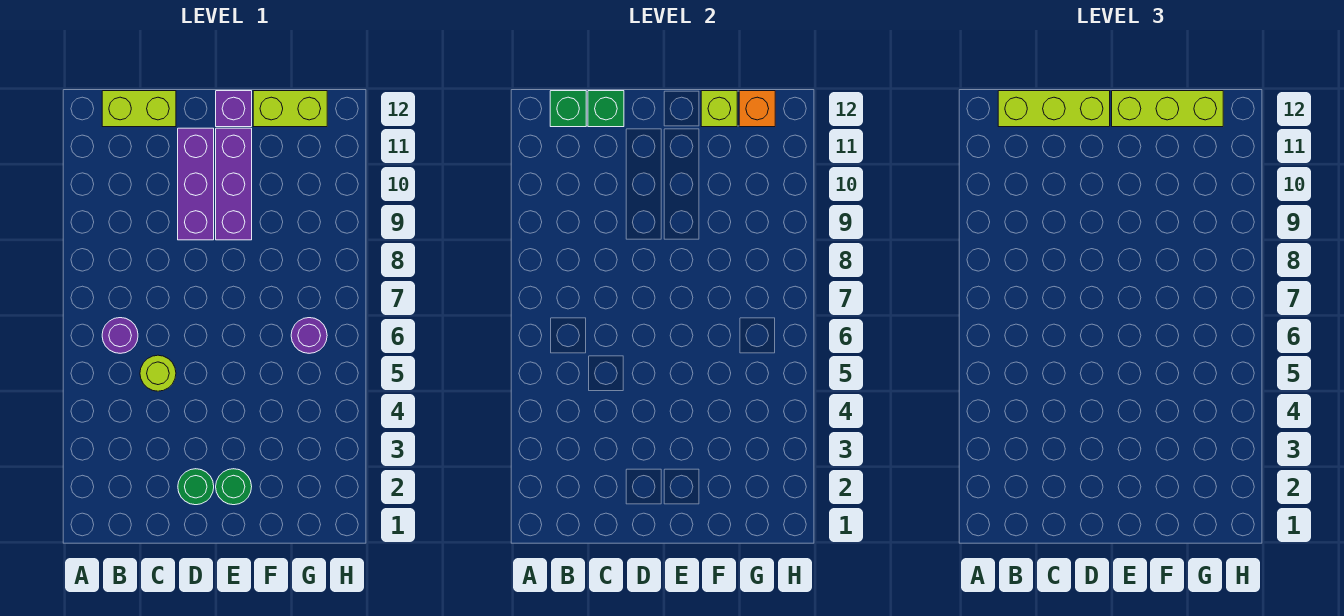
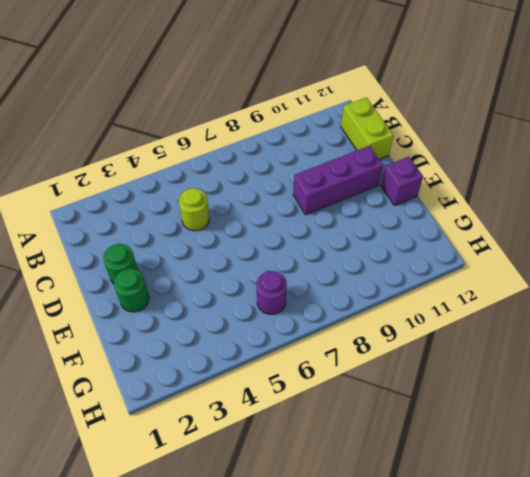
none -> purple 1x1 round brick [102,318,138,353]
none -> purple 1x3 brick [216,128,252,240]
none -> lime 1x2 brick [253,91,327,127]

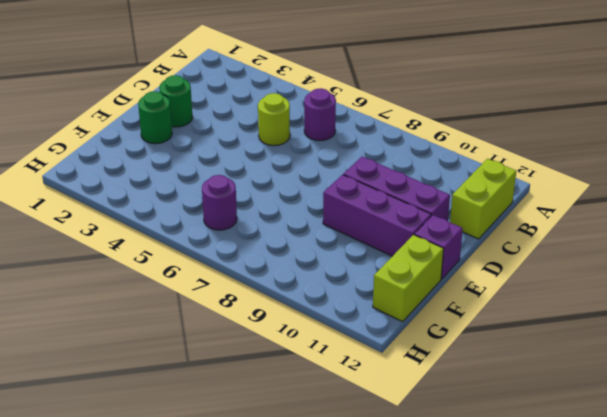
none -> green 1x1 brick [550,91,586,127]
none -> green 1x1 brick [588,91,624,127]
none -> lime 1x1 brick [701,91,737,127]

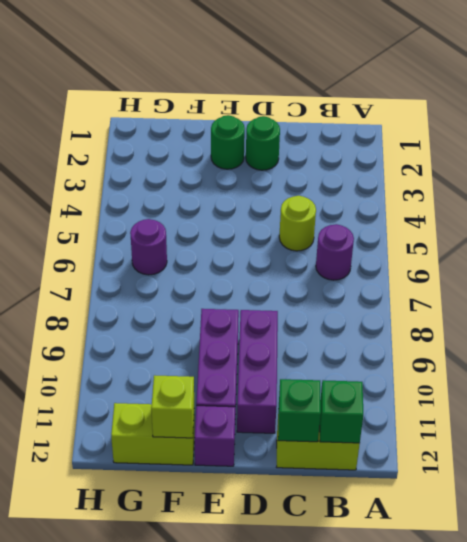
none -> orange 1x1 brick [739,91,775,127]
none -> lime 1x3 brick [998,91,1110,127]
none -> lime 1x3 brick [1112,91,1223,127]

